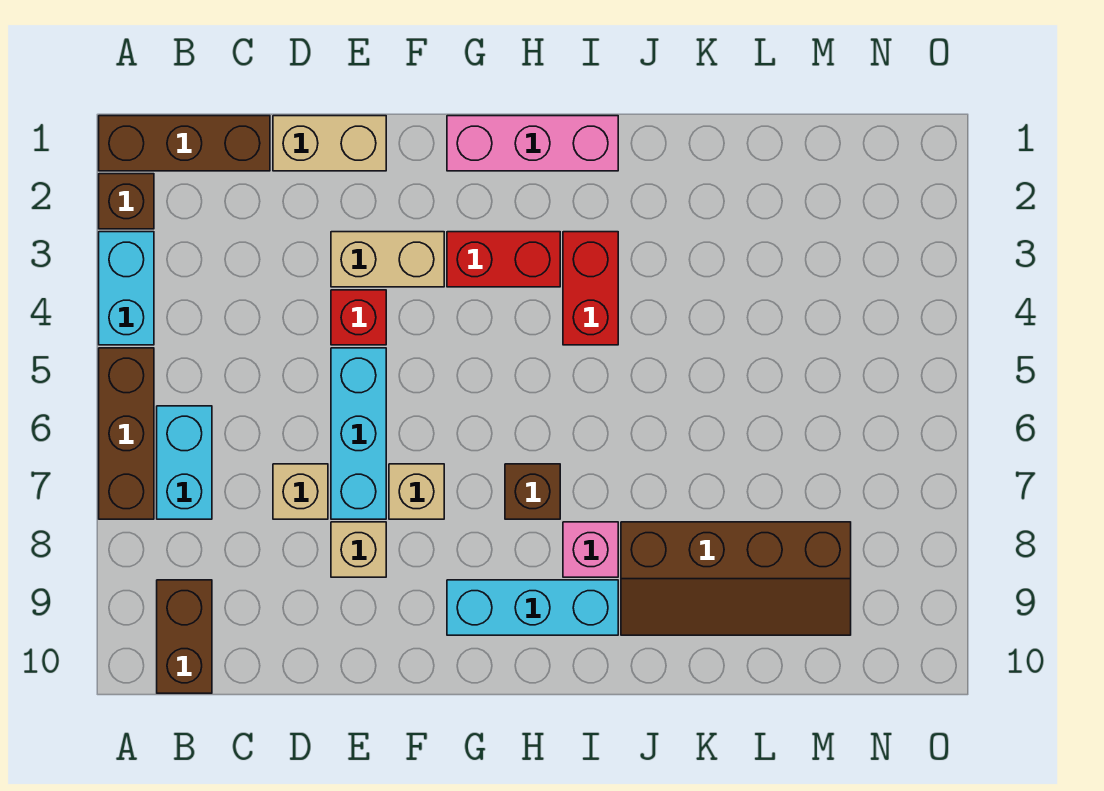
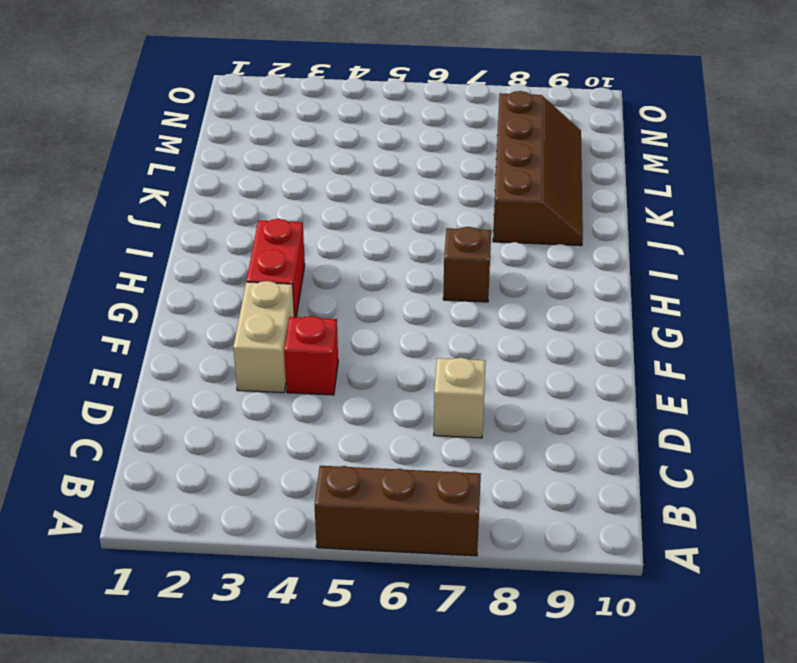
none -> brown 1x3 brick [99,116,270,171]
none -> brown 1x1 brick [99,174,154,229]
none -> cyan 1x2 brick [99,232,154,345]

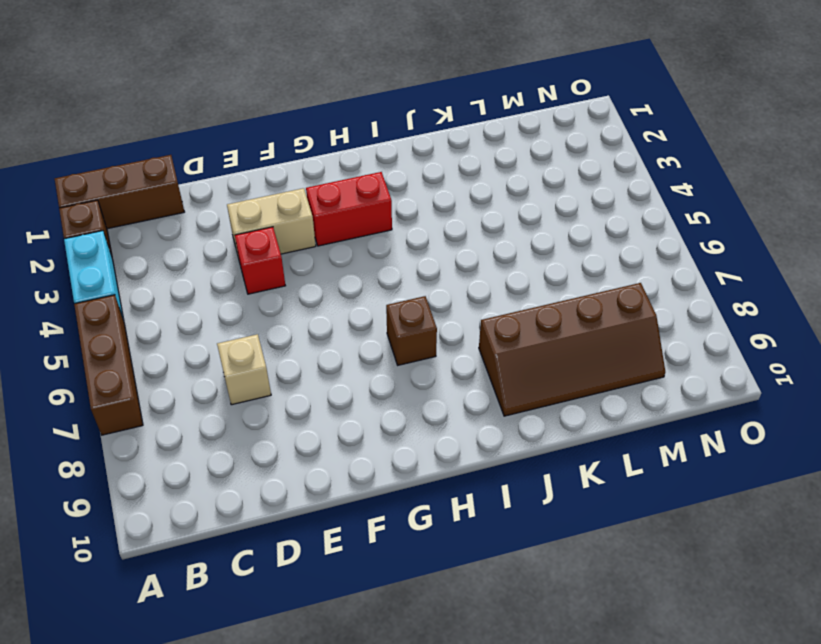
none -> cyan 1x2 brick [157,406,212,519]
none -> brown 1x2 brick [157,580,212,693]
none -> tan 1x2 brick [273,116,386,171]

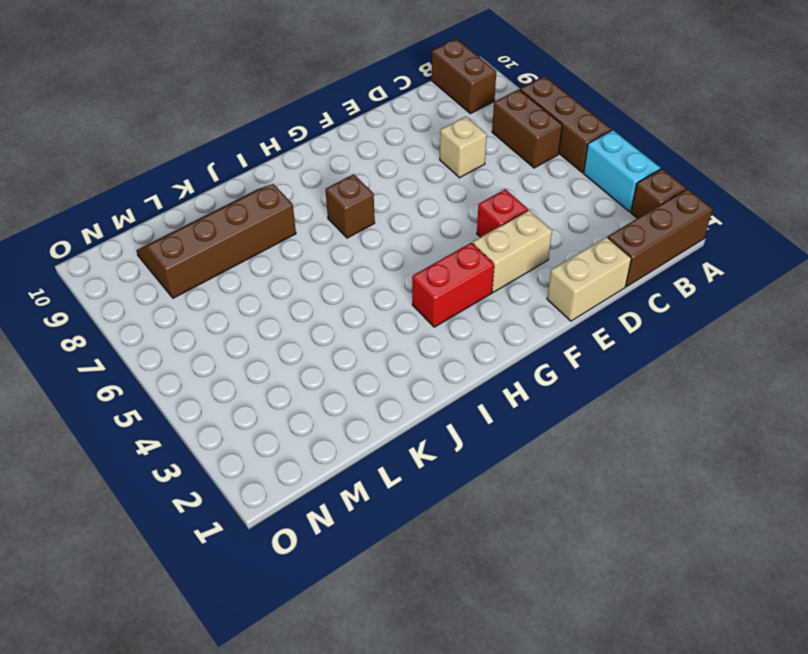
brown 1x2 brick [492,89,562,168] -> cyan 1x2 brick [157,406,212,519]
none -> cyan 1x3 brick [331,348,386,519]
none -> tan 1x1 brick [331,522,386,577]
none -> tan 1x1 brick [389,464,444,519]

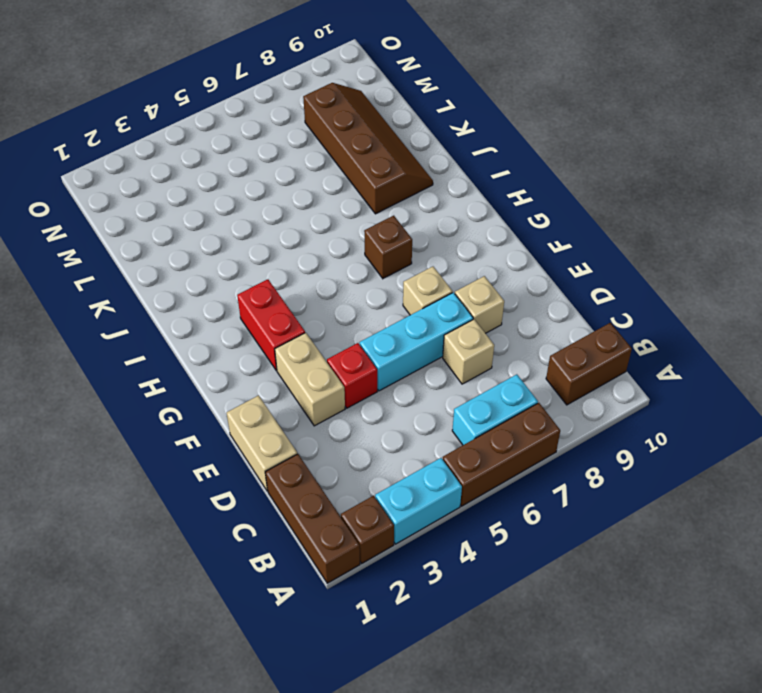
none -> pink 1x3 brick [447,116,618,171]
none -> cyan 1x3 brick [447,580,618,635]
none -> red 1x2 brick [563,232,618,345]

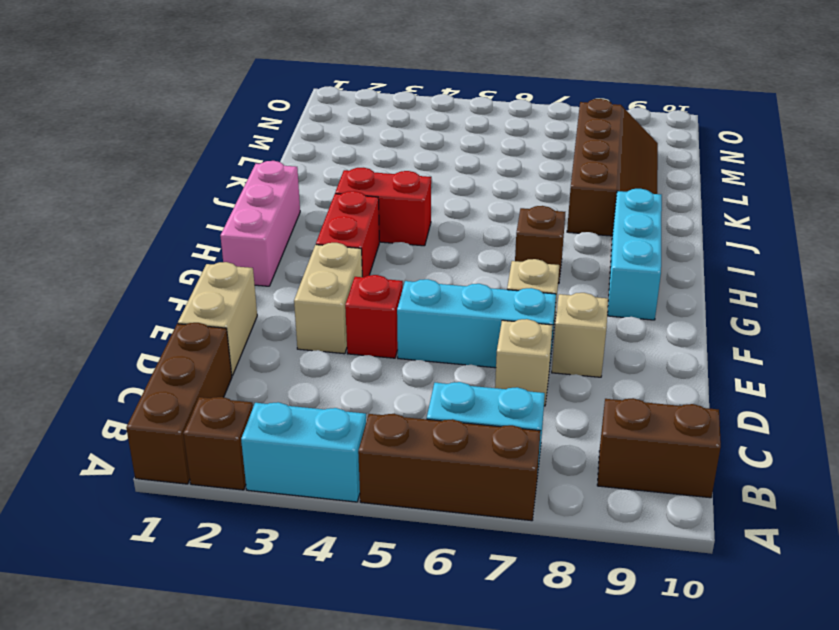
none -> pink 1x1 brick [563,522,618,577]

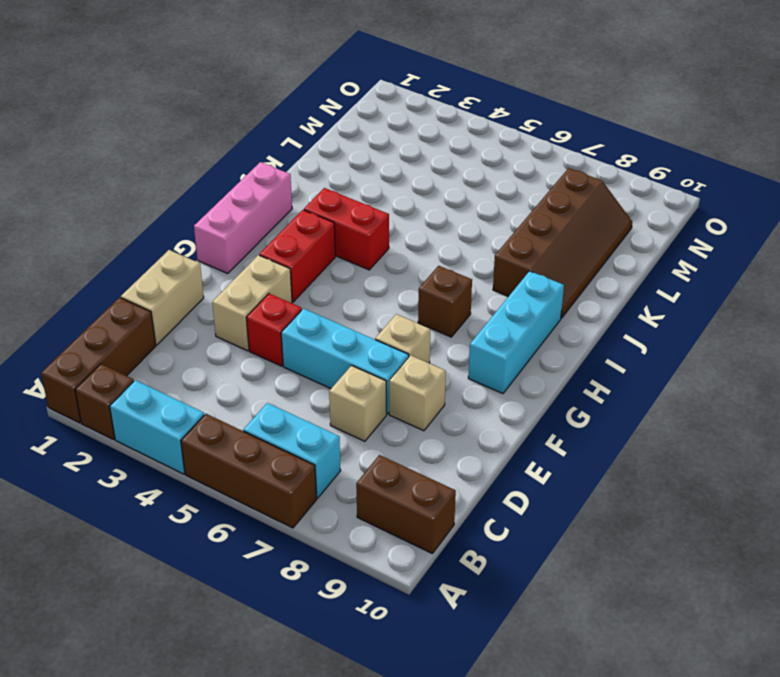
none -> pink 1x1 brick [563,522,618,577]

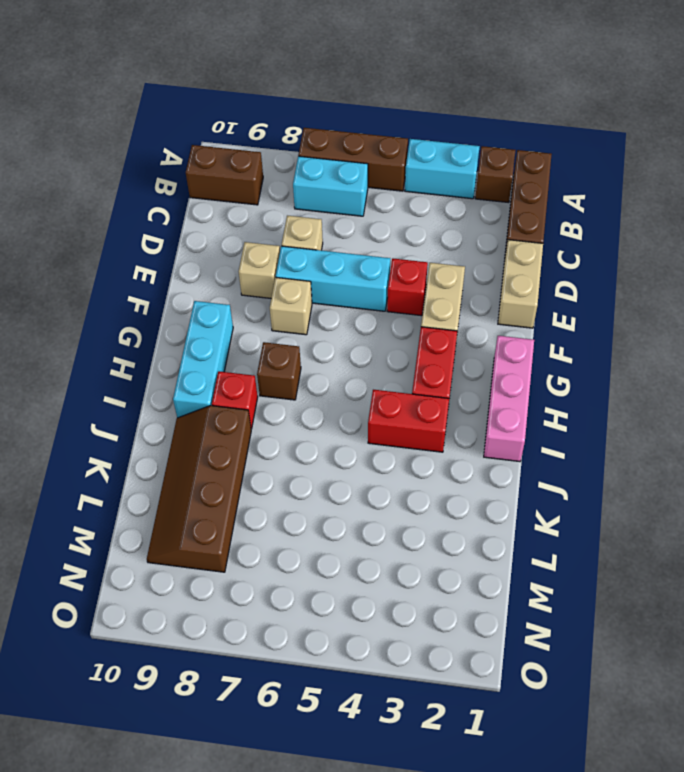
red 1x1 brick [212,371,258,429] -> pink 1x1 brick [563,522,618,577]

